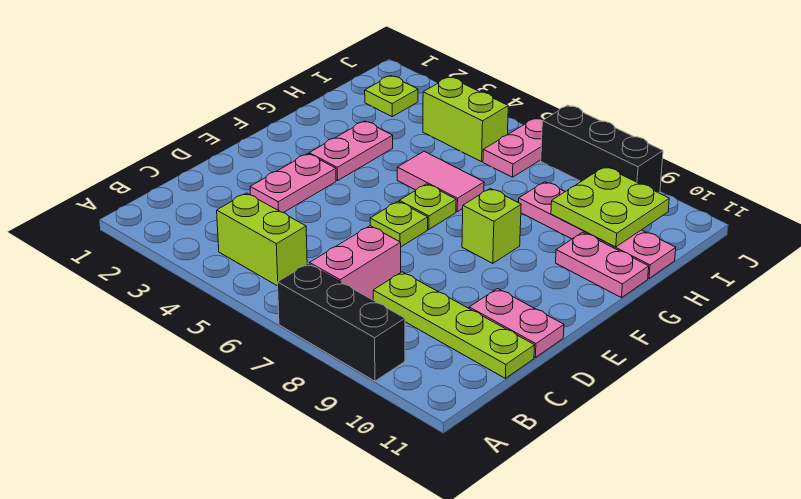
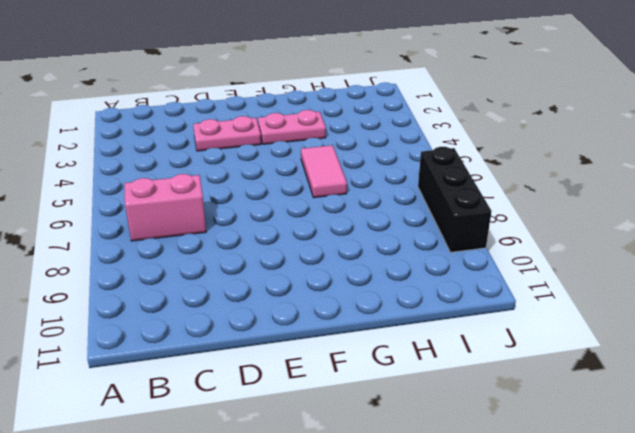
none -> black 1x3 brick [278,264,405,381]
none -> lime 1x2 brick [217,193,307,286]
none -> lime 1x4 plate [373,272,535,378]

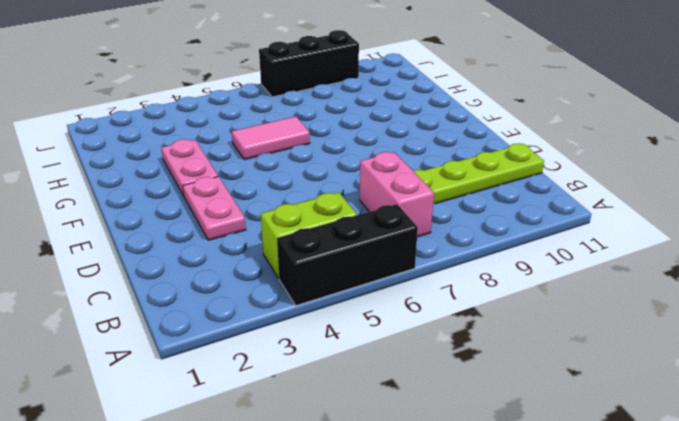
black 1x3 brick [277,204,418,306] -> black 1x3 brick moved to [278,264,405,381]
none -> pink 1x2 plate [469,289,564,357]
none -> lime 1x1 plate [370,201,428,247]
none -> lime 1x1 plate [399,184,456,229]

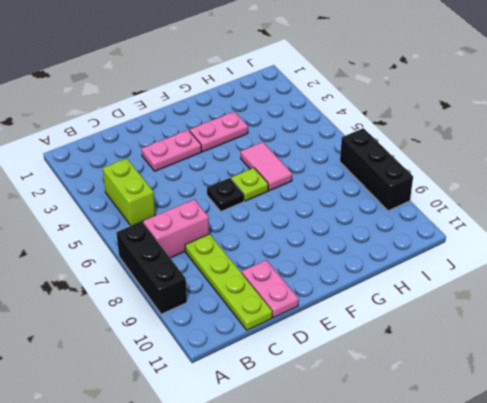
black 1x1 plate [207,178,244,211] -> lime 1x1 plate [370,201,428,247]
none -> lime 1x1 brick [462,188,521,263]
none -> pink 1x2 plate [556,232,649,298]
none -> pink 1x4 plate [519,182,676,278]

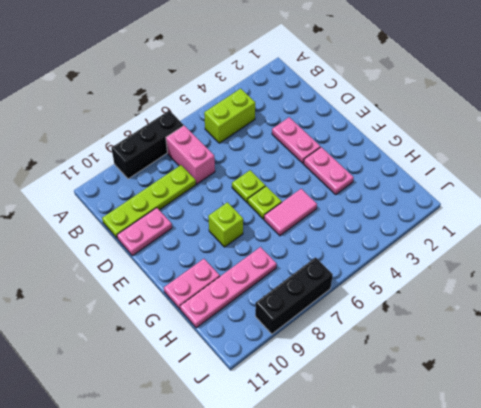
none -> lime 1x1 plate [365,76,418,116]
none -> lime 1x2 brick [423,77,508,162]
none -> pink 1x2 plate [483,118,543,177]

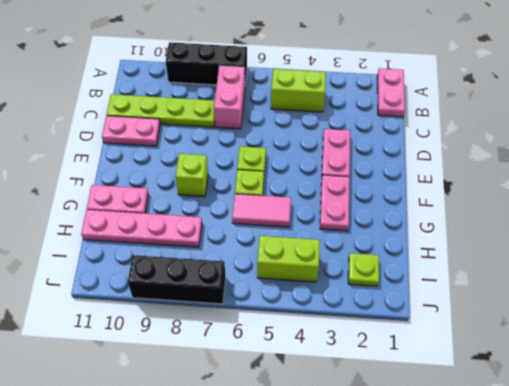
pink 1x2 plate [377,68,405,117] -> pink 1x2 plate moved to [483,118,543,177]
none -> lime 2x2 plate [551,167,669,247]

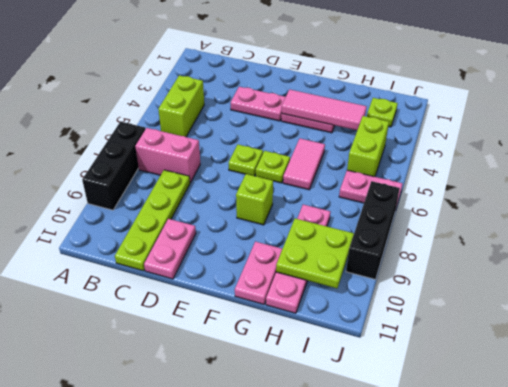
pink 1x3 tile [282,89,367,130] -> none

